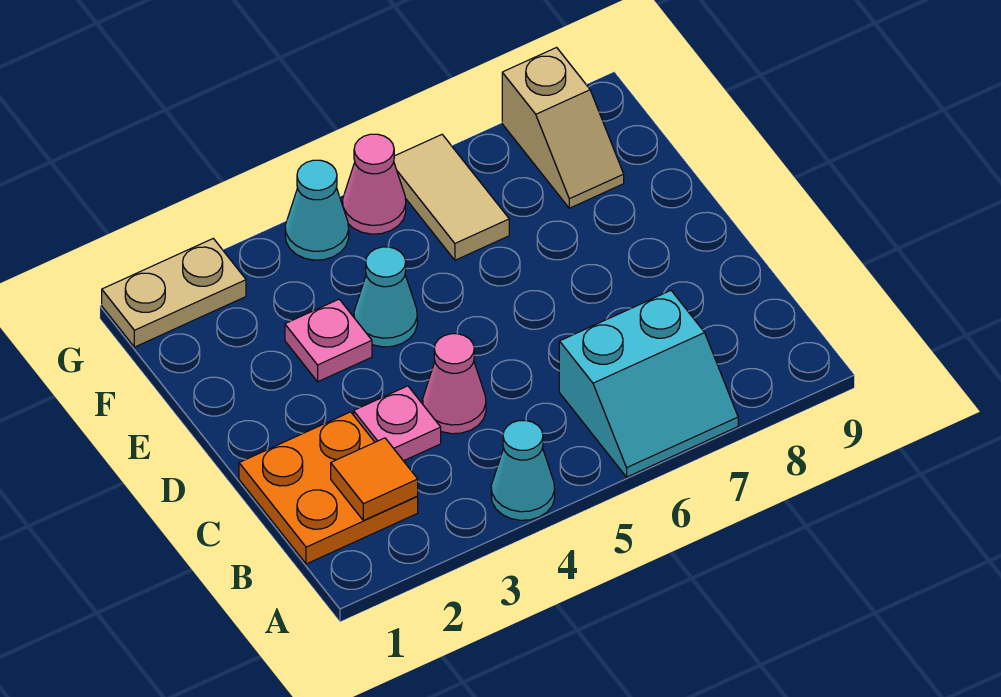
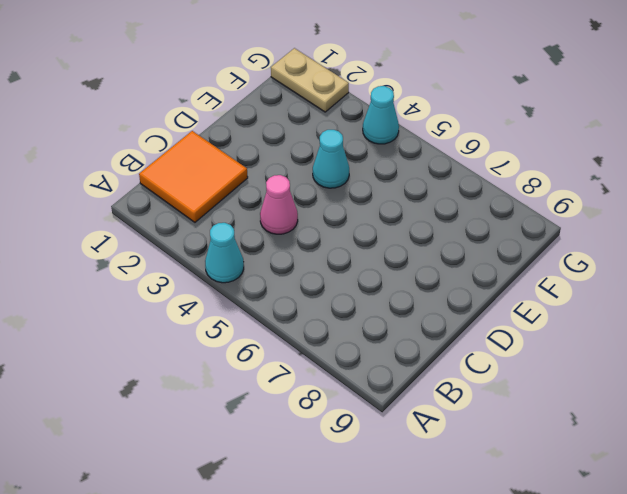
orange 2x2 tile [139,131,248,222] -> orange 2x2 plate [239,412,418,564]
none -> cyan 2x2 slope [559,291,738,477]
none -> pink 1x1 plate [354,386,441,461]
none -> pink 1x1 plate [285,299,372,382]

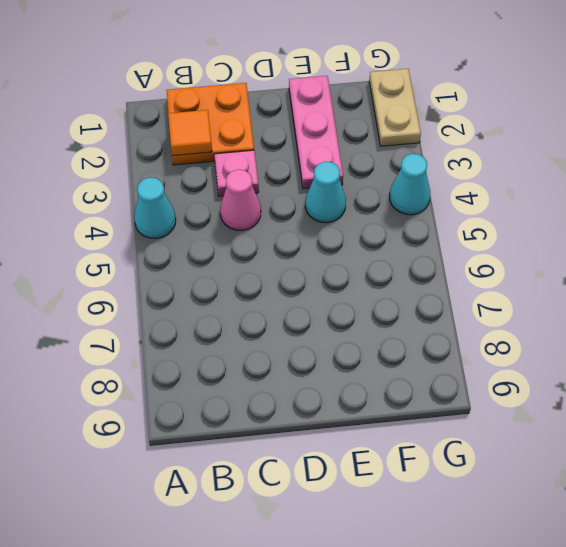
pink 1x3 plate [289,76,343,189] -> pink 1x1 plate [285,299,372,382]
none -> cyan 2x2 slope [559,291,738,477]
none -> tan 1x2 tile [394,135,509,260]
none -> tan 1x2 slope [502,48,624,208]

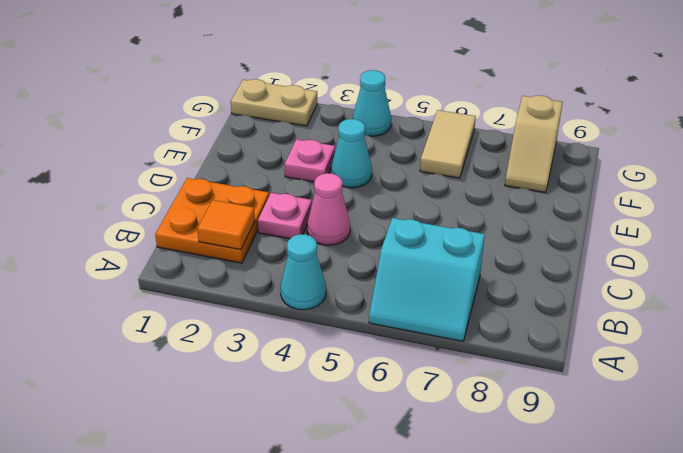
none -> pink 1x1 cone [343,134,406,234]

